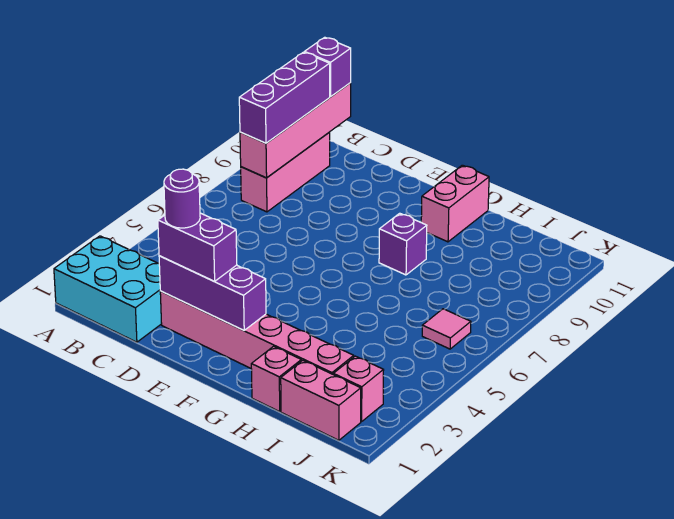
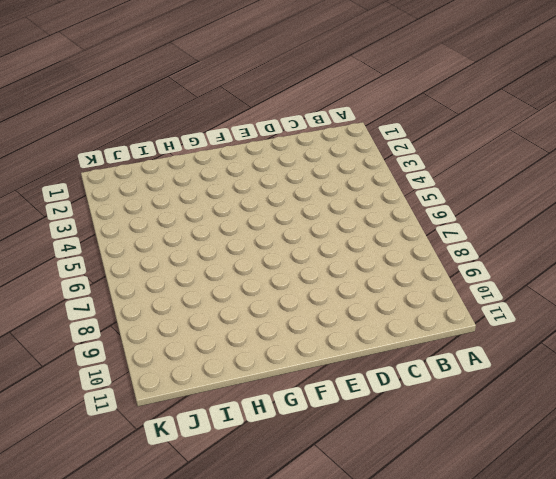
none -> cyan 2x3 brick [54,236,162,342]
none -> pink 1x3 brick [241,132,330,212]
none -> pink 1x6 brick [160,291,354,374]

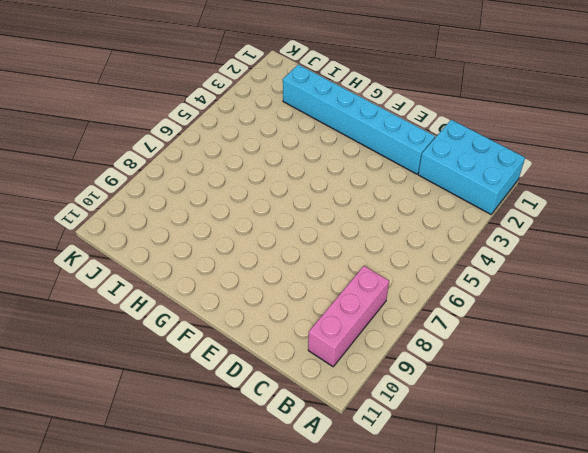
cyan 1x6 brick [283,65,435,174] -> pink 1x6 brick [160,291,354,374]
none -> purple 1x1 brick [379,213,427,275]
none -> pink 1x2 brick [421,165,489,242]
none -> pink 1x1 brick [251,346,301,412]

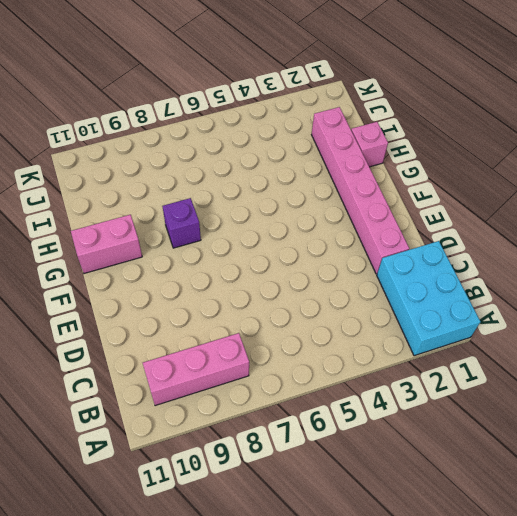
none -> pink 1x2 brick [281,360,361,440]
none -> pink 1x1 brick [333,356,384,422]
none -> pink 1x1 tile [422,309,471,349]

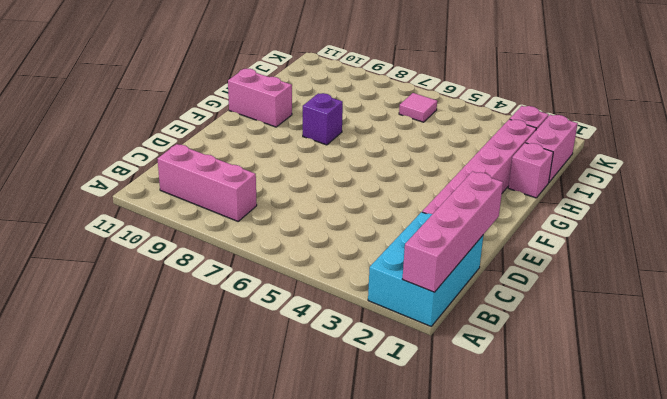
pink 1x4 brick [402,172,503,292] -> pink 1x4 brick turned to [240,83,351,178]
none -> purple 1x3 brick [159,256,266,330]
none -> purple 1x3 brick [239,52,330,143]
none -> purple 1x1 brick [304,37,351,97]

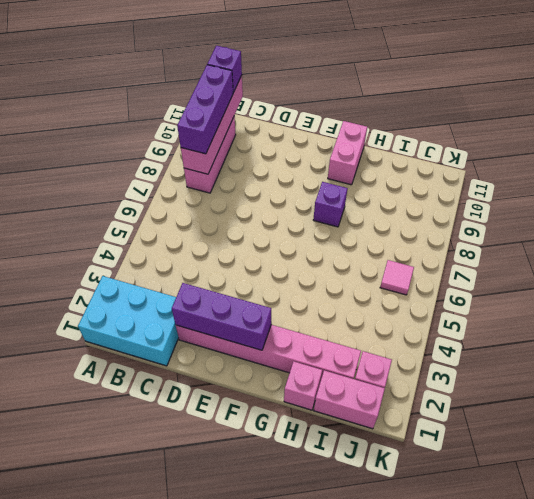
none -> purple 1x2 brick [158,213,237,281]
none -> purple 1x1 round brick [164,169,200,228]

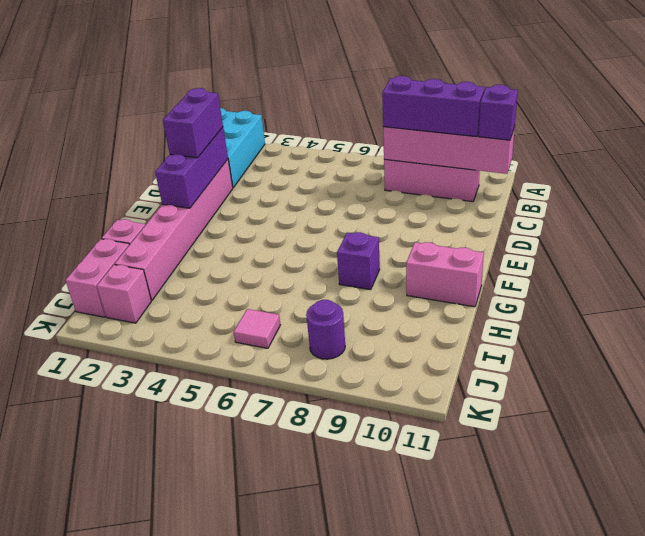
purple 1x1 round brick [306,300,345,359] -> purple 1x1 round brick moved to [164,169,200,228]

